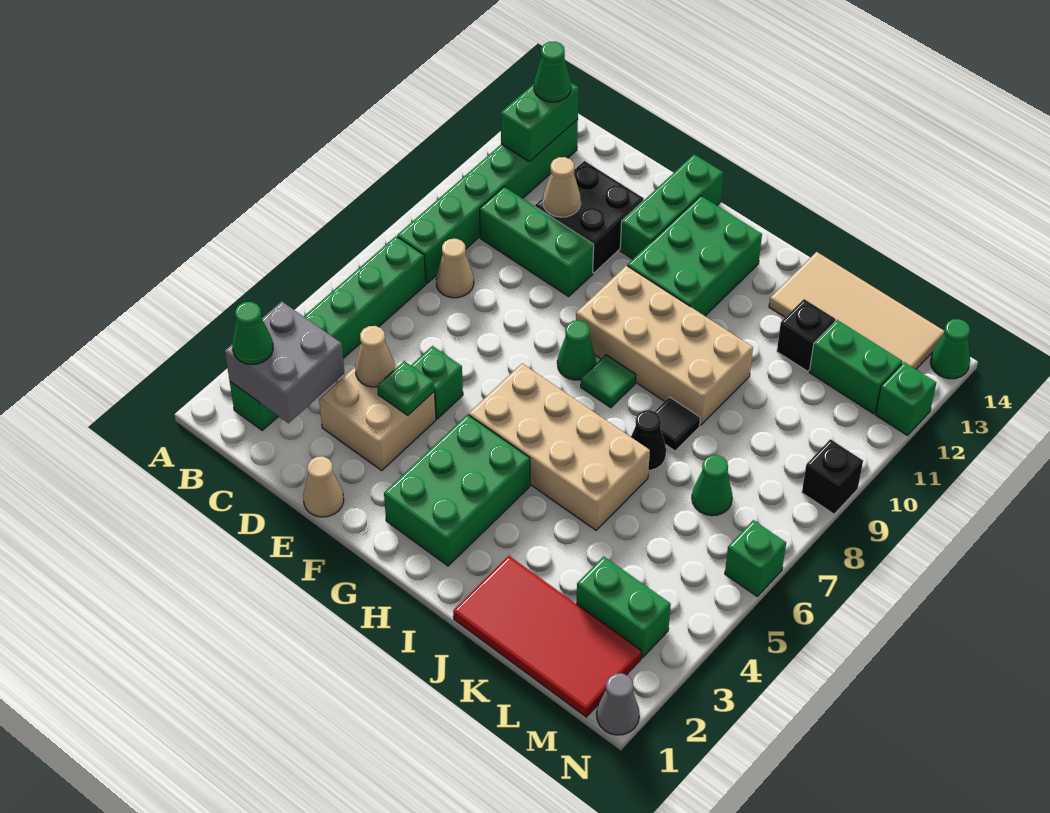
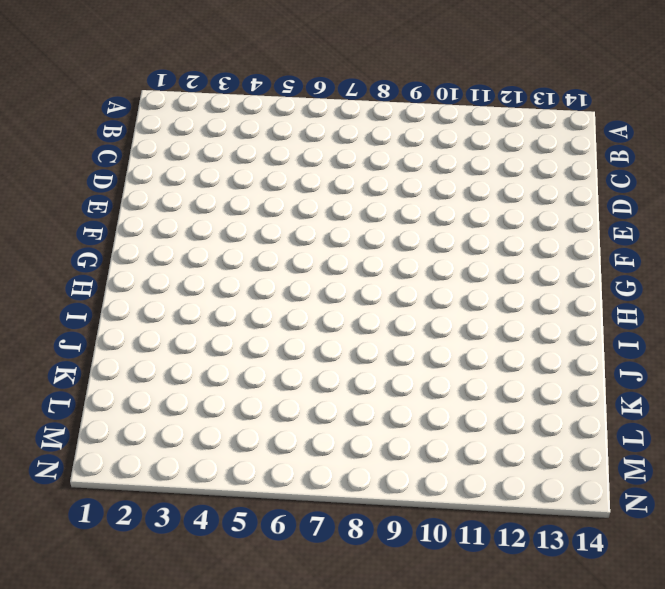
none -> green 1x6 brick [230,236,426,430]
none -> green 1x6 brick [397,119,578,284]
none -> tan 1x1 cone [436,239,474,298]
none -> green 1x3 brick [480,187,594,296]

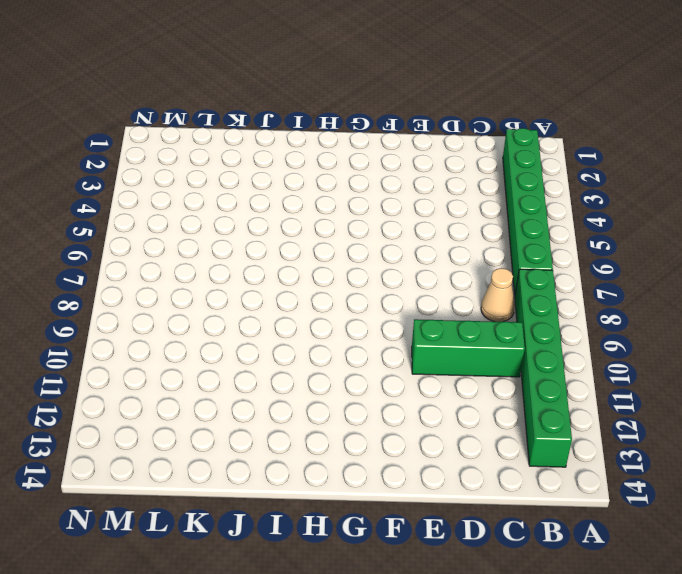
none -> tan 2x2 brick [319,364,436,470]
none -> black 2x2 brick [535,161,644,273]
none -> tan 1x1 cone [303,456,344,517]
none -> green 1x1 brick [411,346,463,419]

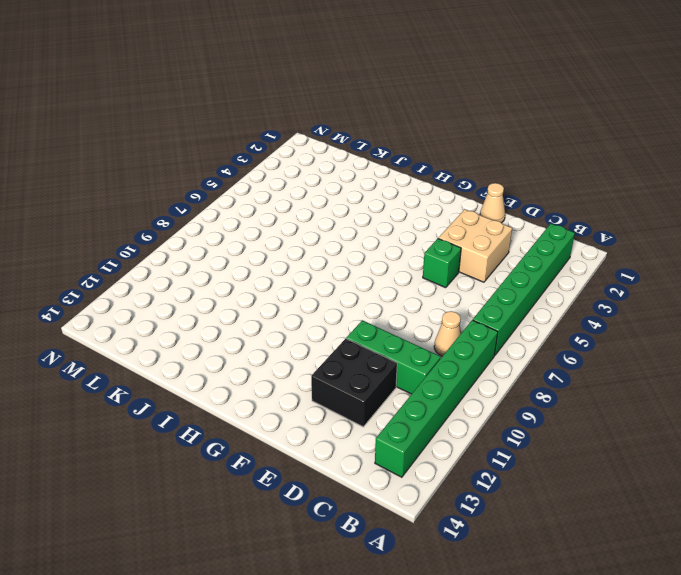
none -> green 1x3 brick [620,154,723,259]
none -> green 2x3 brick [384,415,530,566]
none -> tan 2x4 brick [469,364,650,530]
none -> green 1x1 cone [557,320,596,380]

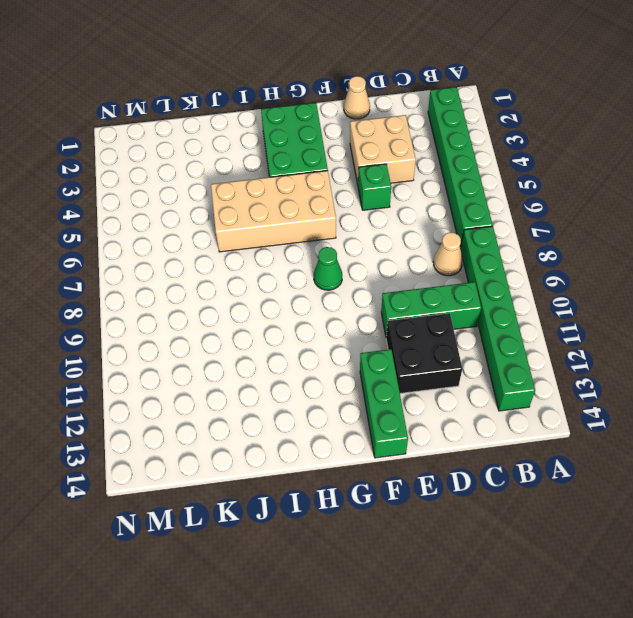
none -> tan 2x4 brick [576,266,753,425]
none -> green 2x3 brick [627,196,762,316]
none -> green 1x1 tile [581,355,636,408]
none -> red 2x4 tile [453,556,642,717]

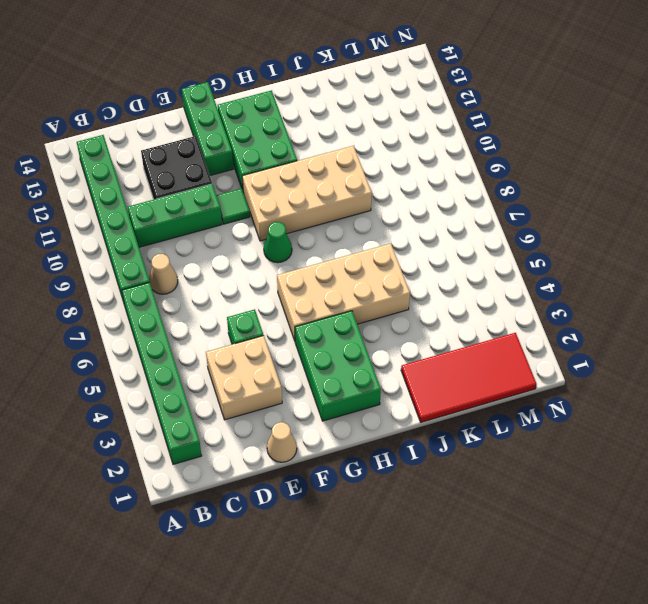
green 1x1 tile [216,188,250,224] -> green 1x1 tile moved to [581,355,636,408]
none -> black 1x1 cone [631,410,666,470]
none -> black 1x1 tile [655,397,700,451]
none -> tan 2x4 tile [769,252,944,369]
none -> black 1x1 brick [777,299,835,371]

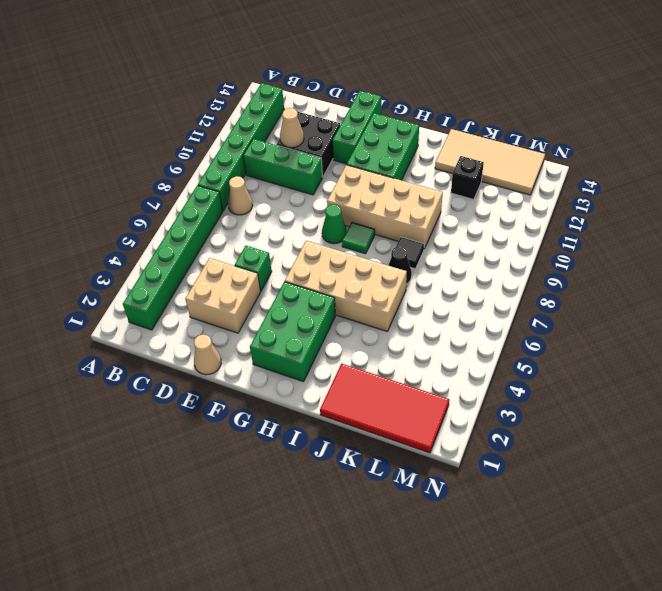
none -> green 1x2 brick [576,556,671,658]
none -> green 1x1 cone [692,455,732,516]
none -> green 1x2 brick [809,320,902,414]
none -> grey 1x1 cone [597,673,639,735]

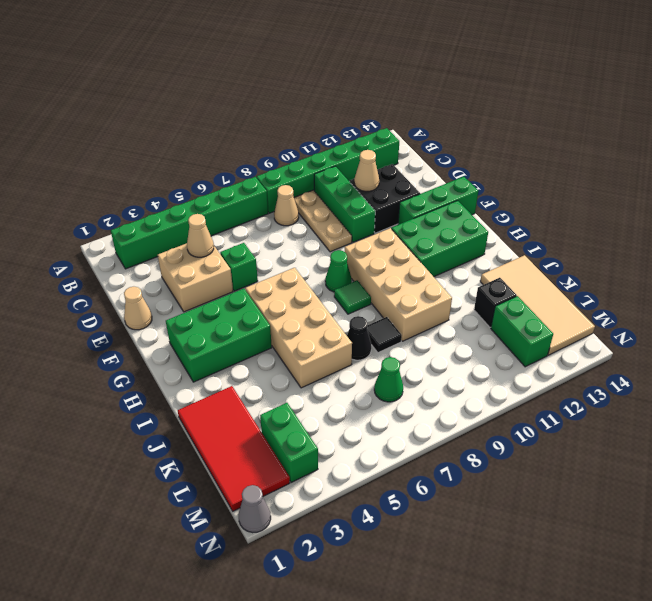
tan 1x3 plate [294,190,352,252] -> none
none -> green 1x1 brick [725,520,786,596]
none -> black 1x1 brick [802,439,863,514]
none -> green 1x1 brick [876,362,936,436]
none -> green 1x1 cone [930,319,970,379]

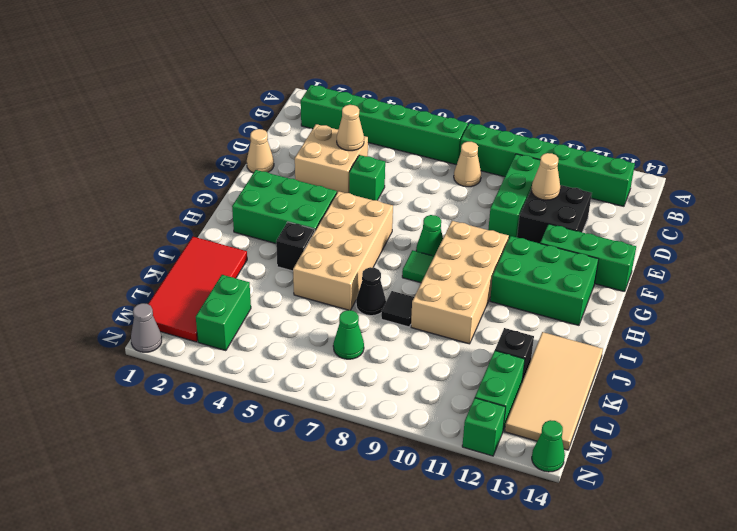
black 1x1 brick [276,222,315,271] -> black 1x1 brick moved to [802,439,863,514]
none -> green 1x1 brick [725,520,786,596]
none -> grey 2x2 brick [225,302,344,423]
none -> green 1x2 brick [501,83,579,162]
none -> green 1x1 plate [377,361,434,415]

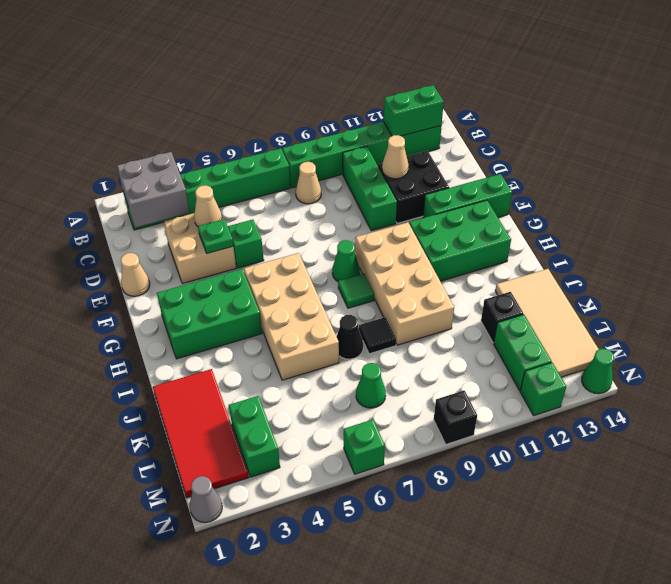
none -> green 1x1 cone [232,302,273,365]
none -> green 1x1 cone [534,42,571,102]

